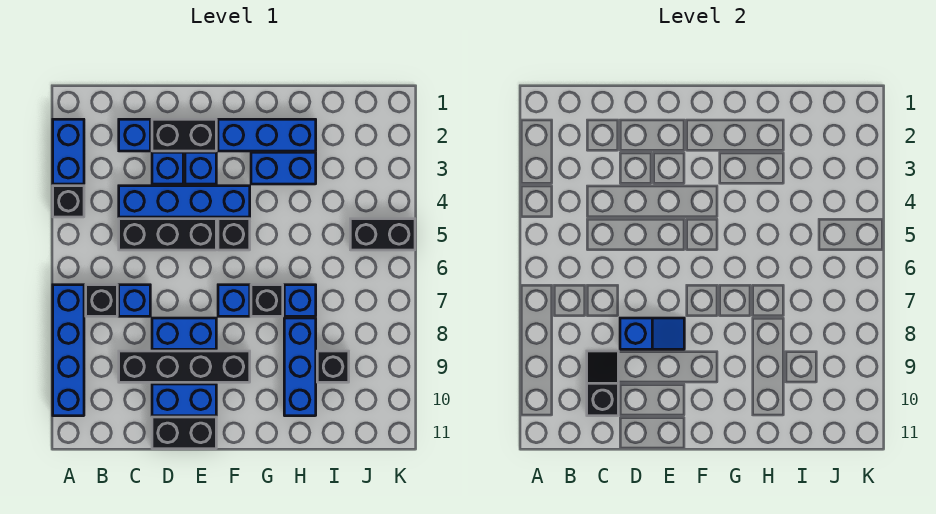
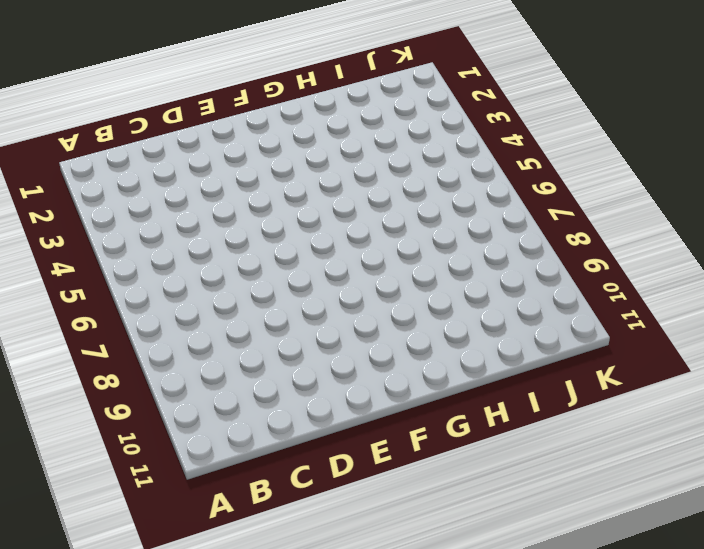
none -> blue 1x2 brick [53,119,84,184]
none -> black 1x1 brick [53,186,84,217]
none -> blue 1x4 brick [53,285,84,416]

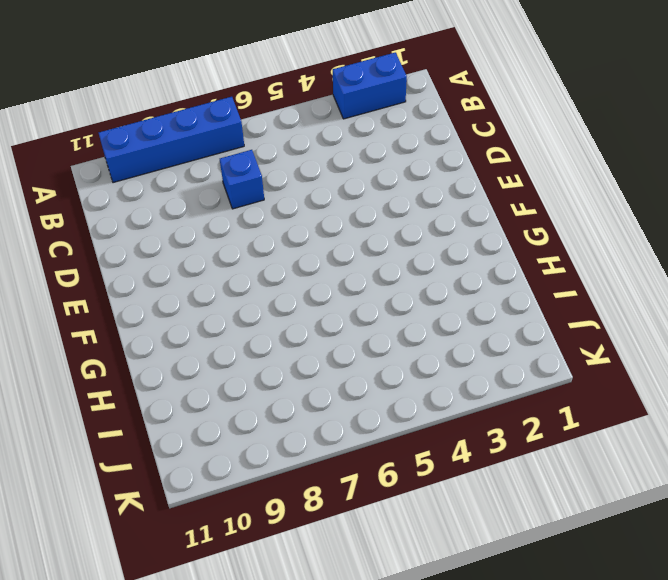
none -> black 1x1 brick [53,186,84,217]
none -> black 1x1 brick [86,285,117,316]
none -> blue 1x1 brick [119,119,150,151]

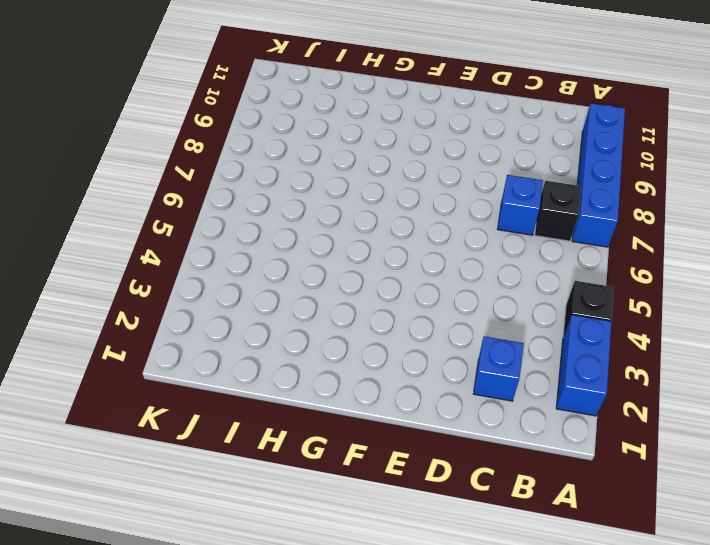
none -> blue 1x4 brick [119,186,250,217]
none -> black 1x3 brick [119,219,216,250]
none -> black 1x4 brick [119,351,250,382]

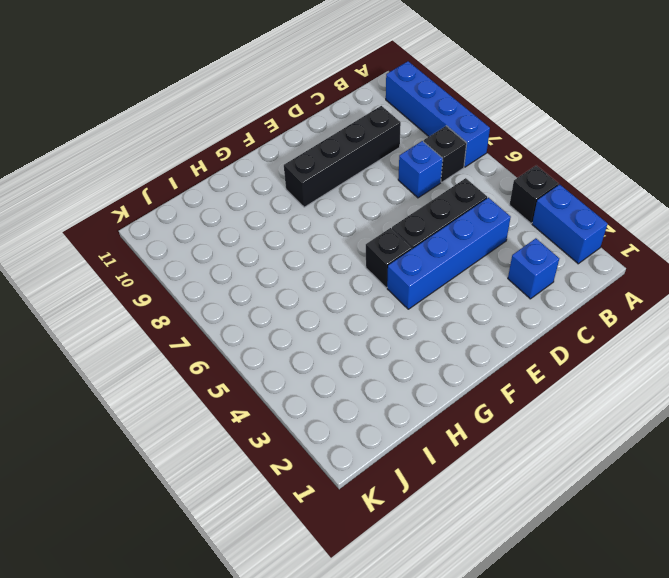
none -> black 1x2 brick [152,119,216,151]
none -> blue 1x1 brick [152,152,183,184]
none -> blue 1x2 brick [152,318,216,349]

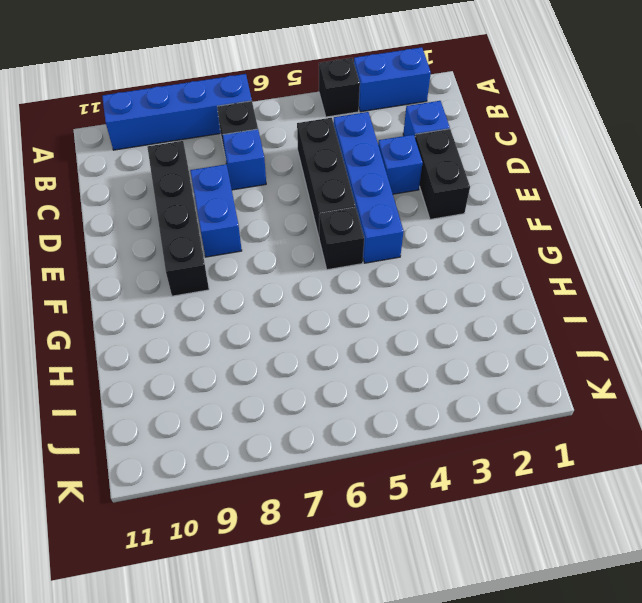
none -> blue 1x2 brick [152,384,216,416]
none -> black 1x2 brick [152,417,216,449]
none -> blue 1x1 brick [185,152,216,184]

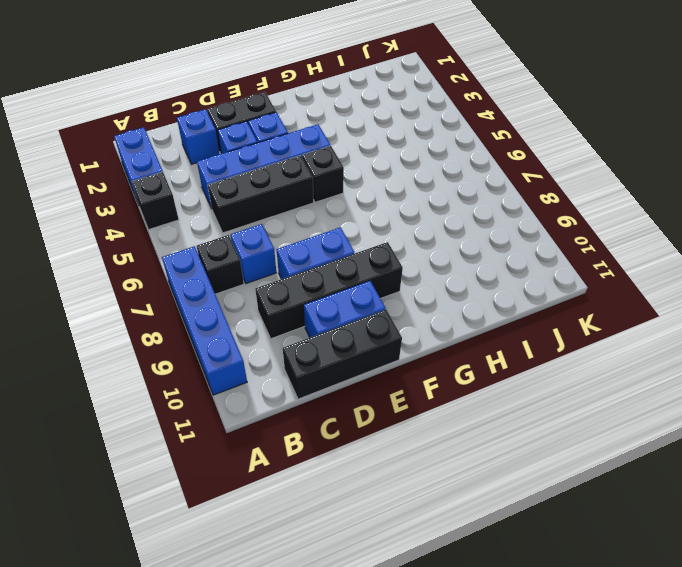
black 1x3 brick [283,309,402,399] -> black 1x2 brick [152,417,216,449]
none -> blue 1x3 brick [218,119,316,151]
none -> blue 1x1 brick [218,285,250,316]
none -> blue 1x2 brick [251,152,316,184]

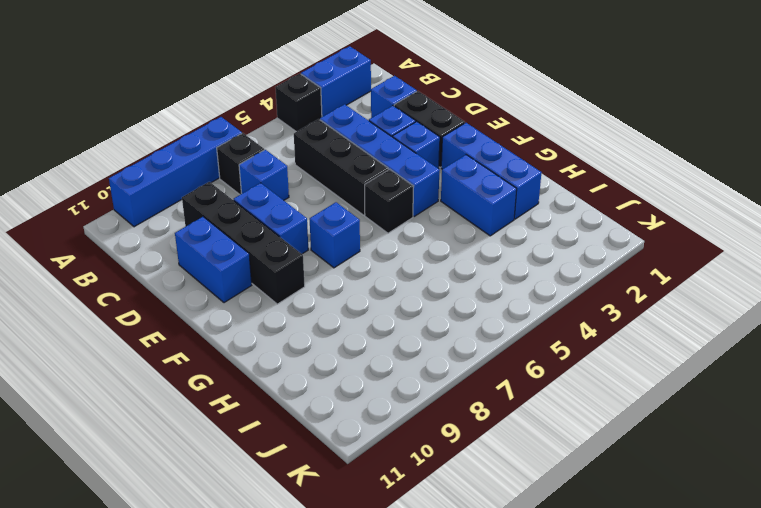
none -> black 1x2 brick [152,417,216,449]
none -> black 1x1 brick [251,285,283,316]
none -> blue 1x1 brick [284,285,316,316]

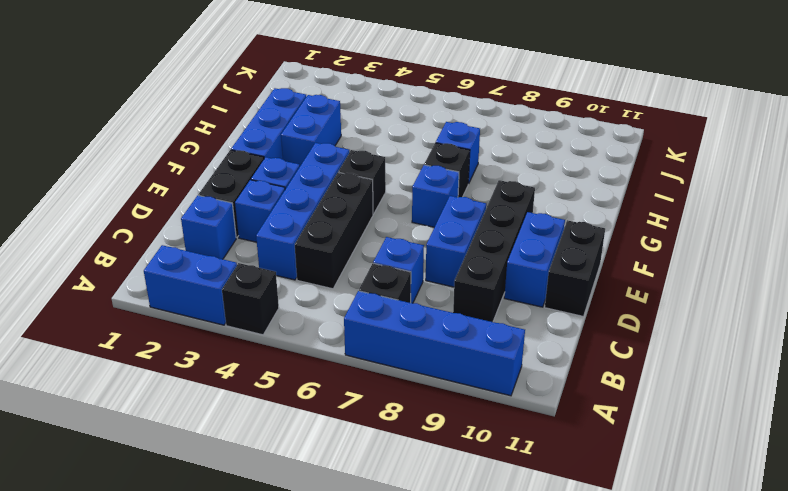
none -> blue 1x3 brick [284,318,316,416]
none -> black 1x1 brick [317,351,349,382]
none -> black 1x2 brick [350,219,415,250]

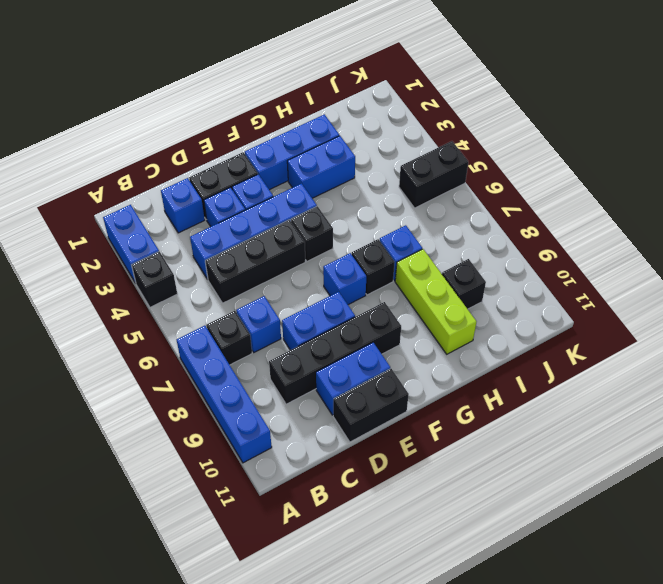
lime 1x3 brick [395,249,476,354] -> blue 1x3 brick [284,318,316,416]
none -> black 1x2 slope [587,351,618,416]
none -> blue 1x2 slope [620,318,684,349]

